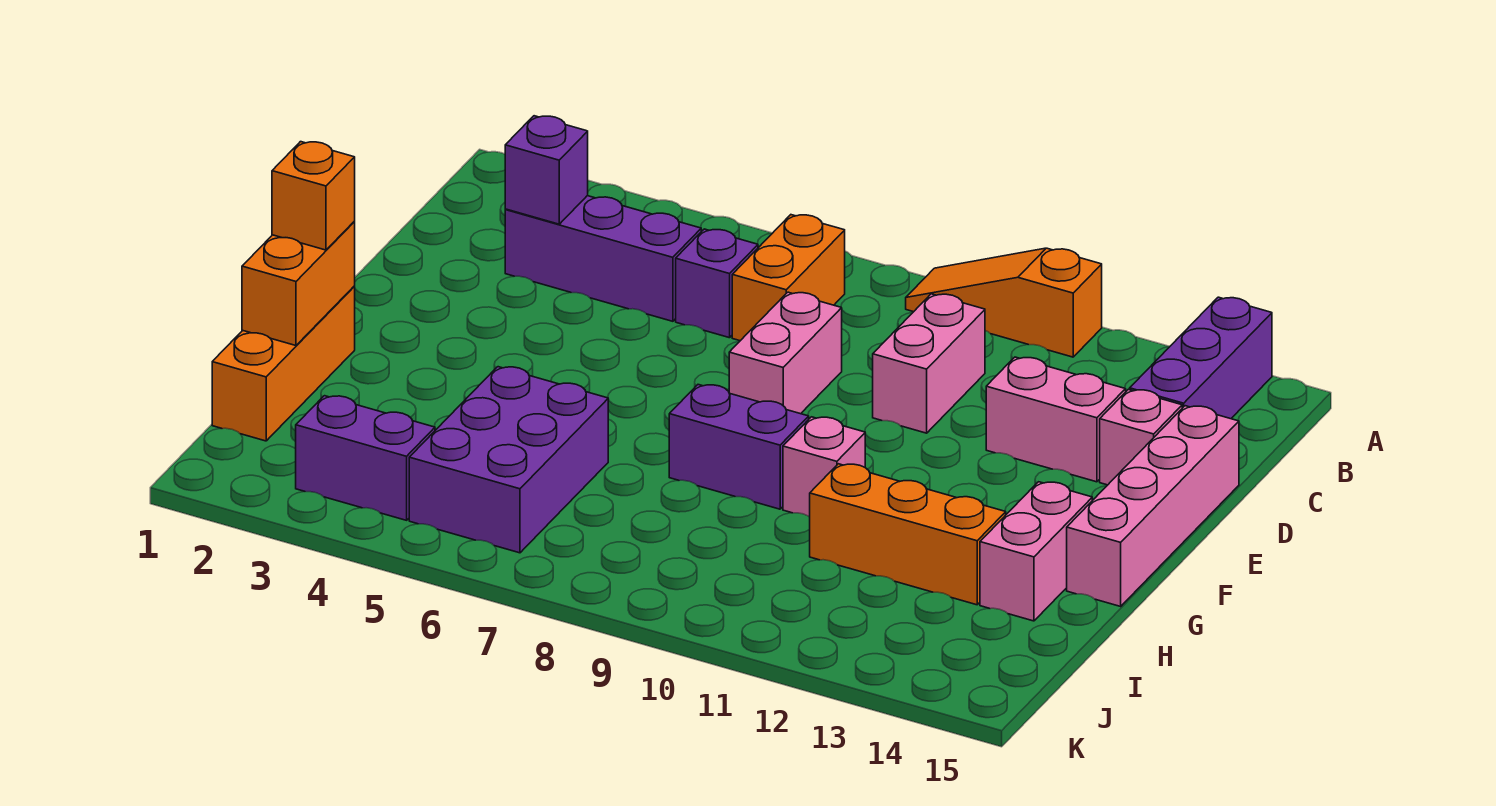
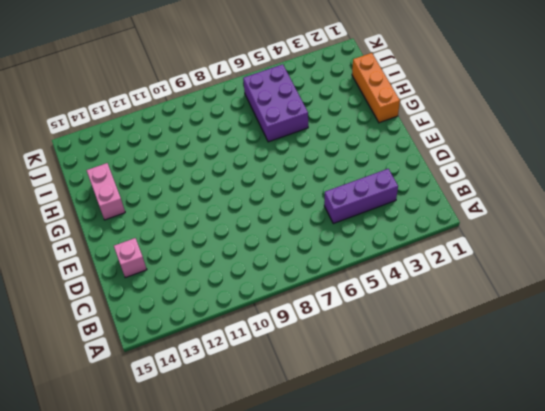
none -> orange 1x3 slope [906,248,1102,357]
none -> purple 1x3 brick [1130,297,1272,419]
none -> orange 1x2 brick [732,215,845,341]

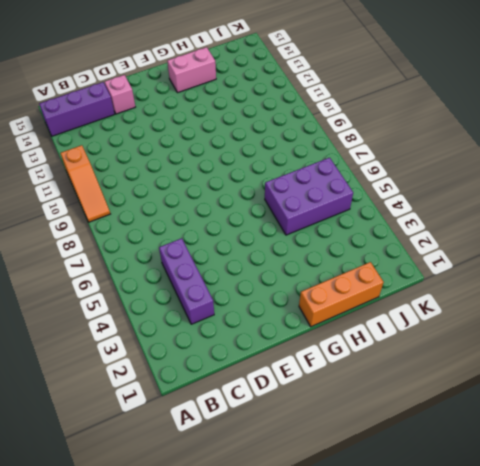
none -> orange 1x2 brick [732,215,845,341]
none -> purple 1x1 brick [676,229,758,338]
none -> pink 1x2 brick [873,294,985,433]

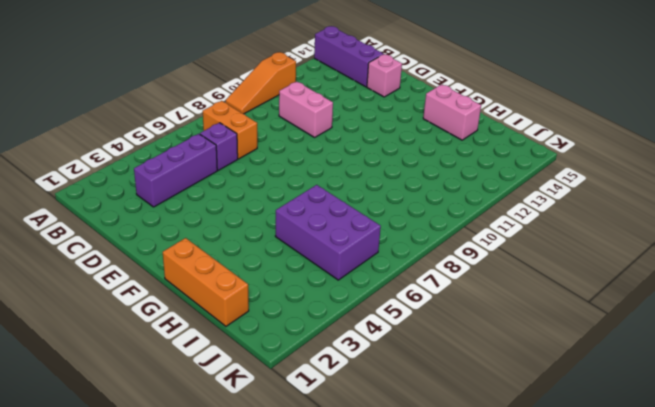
none -> pink 1x2 brick [729,292,842,414]
none -> pink 1x2 brick [986,357,1126,482]
none -> pink 1x4 brick [1067,406,1239,606]

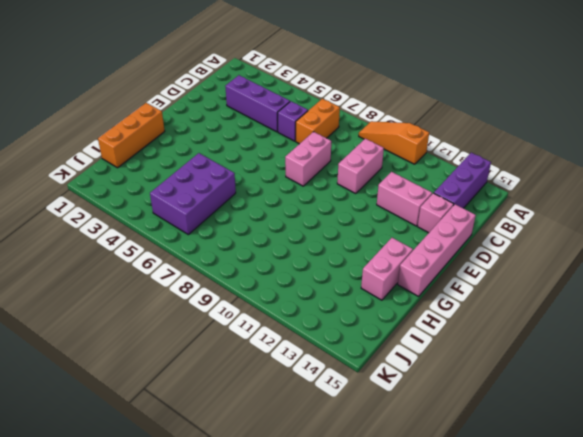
none -> purple 1x2 brick [669,385,809,509]
none -> pink 1x1 brick [783,417,865,517]
none -> orange 1x3 brick [810,464,1006,605]

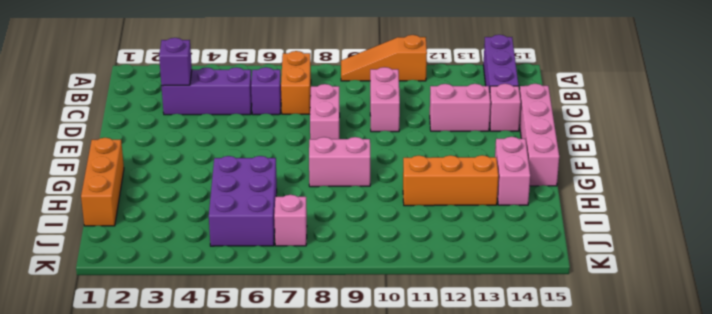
pink 1x2 brick [309,137,370,187] -> purple 1x2 brick [669,385,809,509]
pink 1x1 brick [274,195,307,246] -> pink 1x1 brick moved to [783,417,865,517]
none -> purple 1x2 brick [296,396,435,520]
none -> orange 1x2 brick [242,222,355,346]
none -> orange 1x1 brick [272,142,355,250]

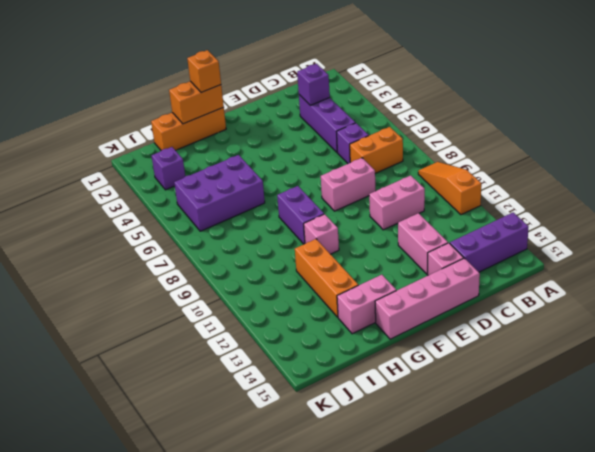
purple 1x1 brick [152,147,185,190] -> purple 1x2 brick [296,396,435,520]

